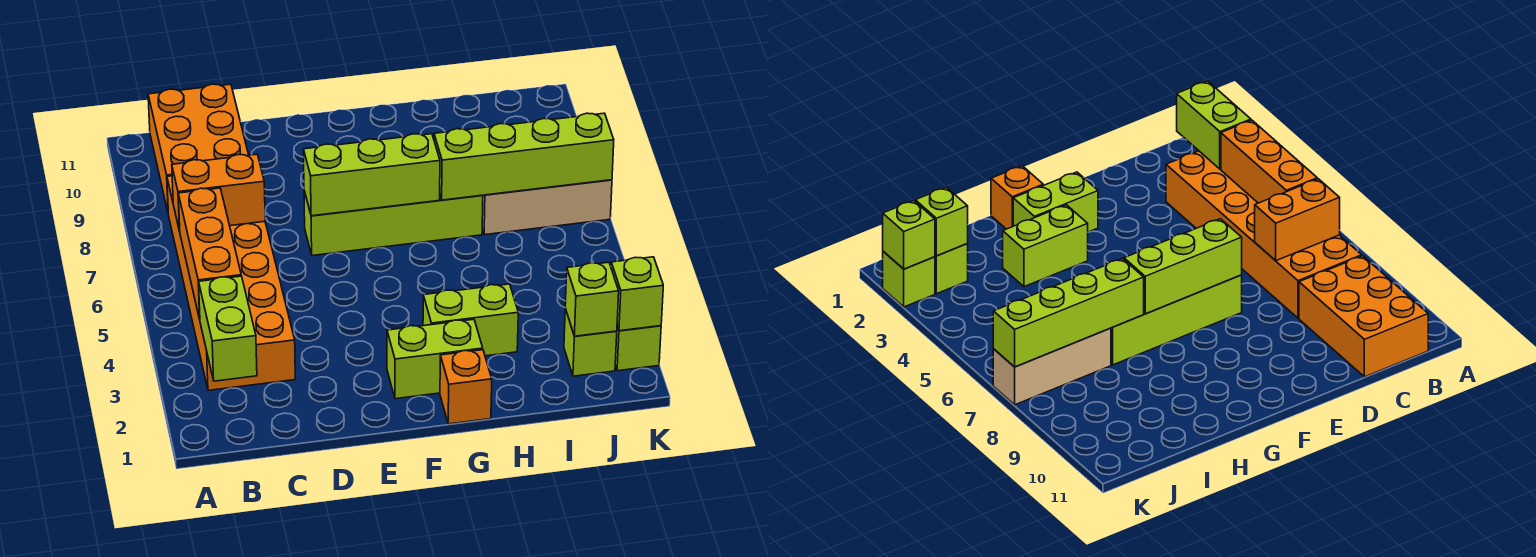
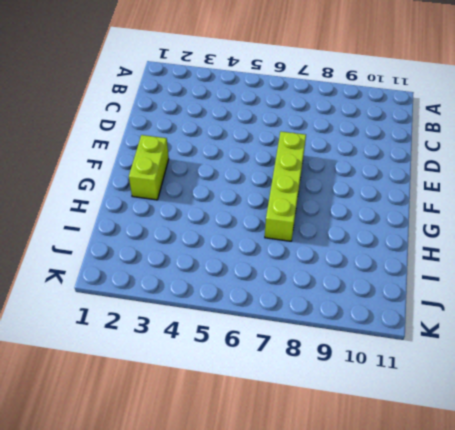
none -> orange 2x6 brick [167,176,295,390]
none -> orange 2x3 brick [148,84,249,211]
none -> orange 1x1 brick [440,350,492,424]

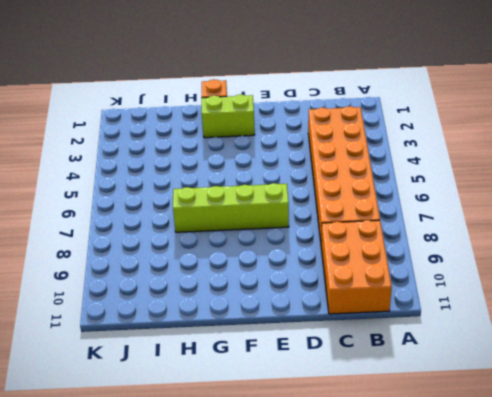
none -> lime 1x2 brick [423,284,518,356]
none -> tan 1x3 brick [482,180,612,235]
none -> lime 1x1 brick [564,309,617,376]

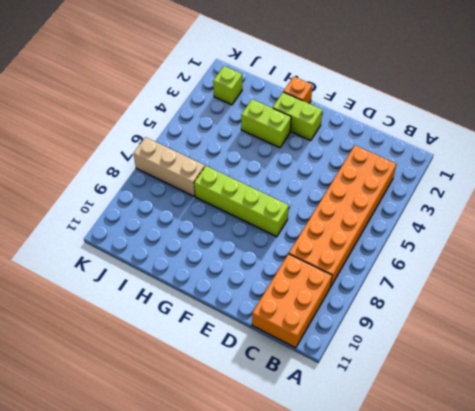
none -> lime 1x1 brick [615,326,661,371]
none -> lime 1x2 brick [199,276,257,381]
none -> orange 1x3 brick [178,188,241,319]

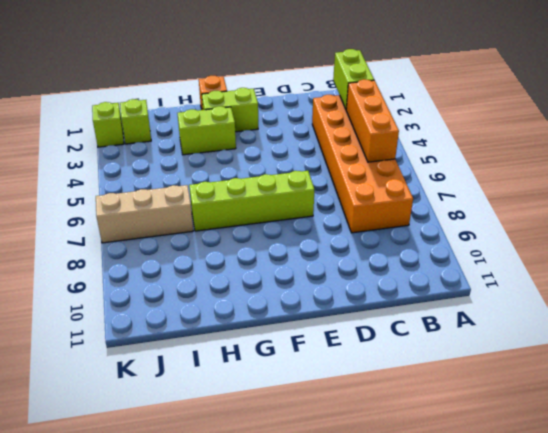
none -> orange 2x3 brick [148,84,249,211]
none -> orange 1x2 brick [172,154,265,231]
none -> lime 1x3 brick [303,134,440,216]

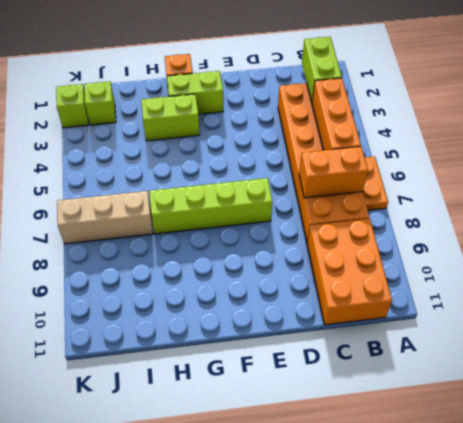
orange 1x2 plate [363,156,388,210] -> none
none -> lime 1x3 brick [303,134,440,216]
none -> lime 1x4 brick [434,113,614,200]
none -> lime 1x1 brick [565,262,619,336]

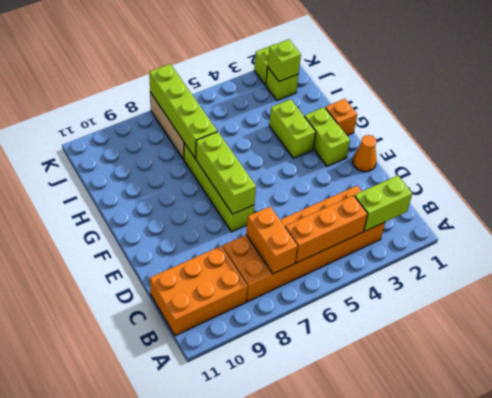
orange 1x1 cone [353,135,377,172] -> none
none -> lime 1x1 brick [611,257,663,331]

